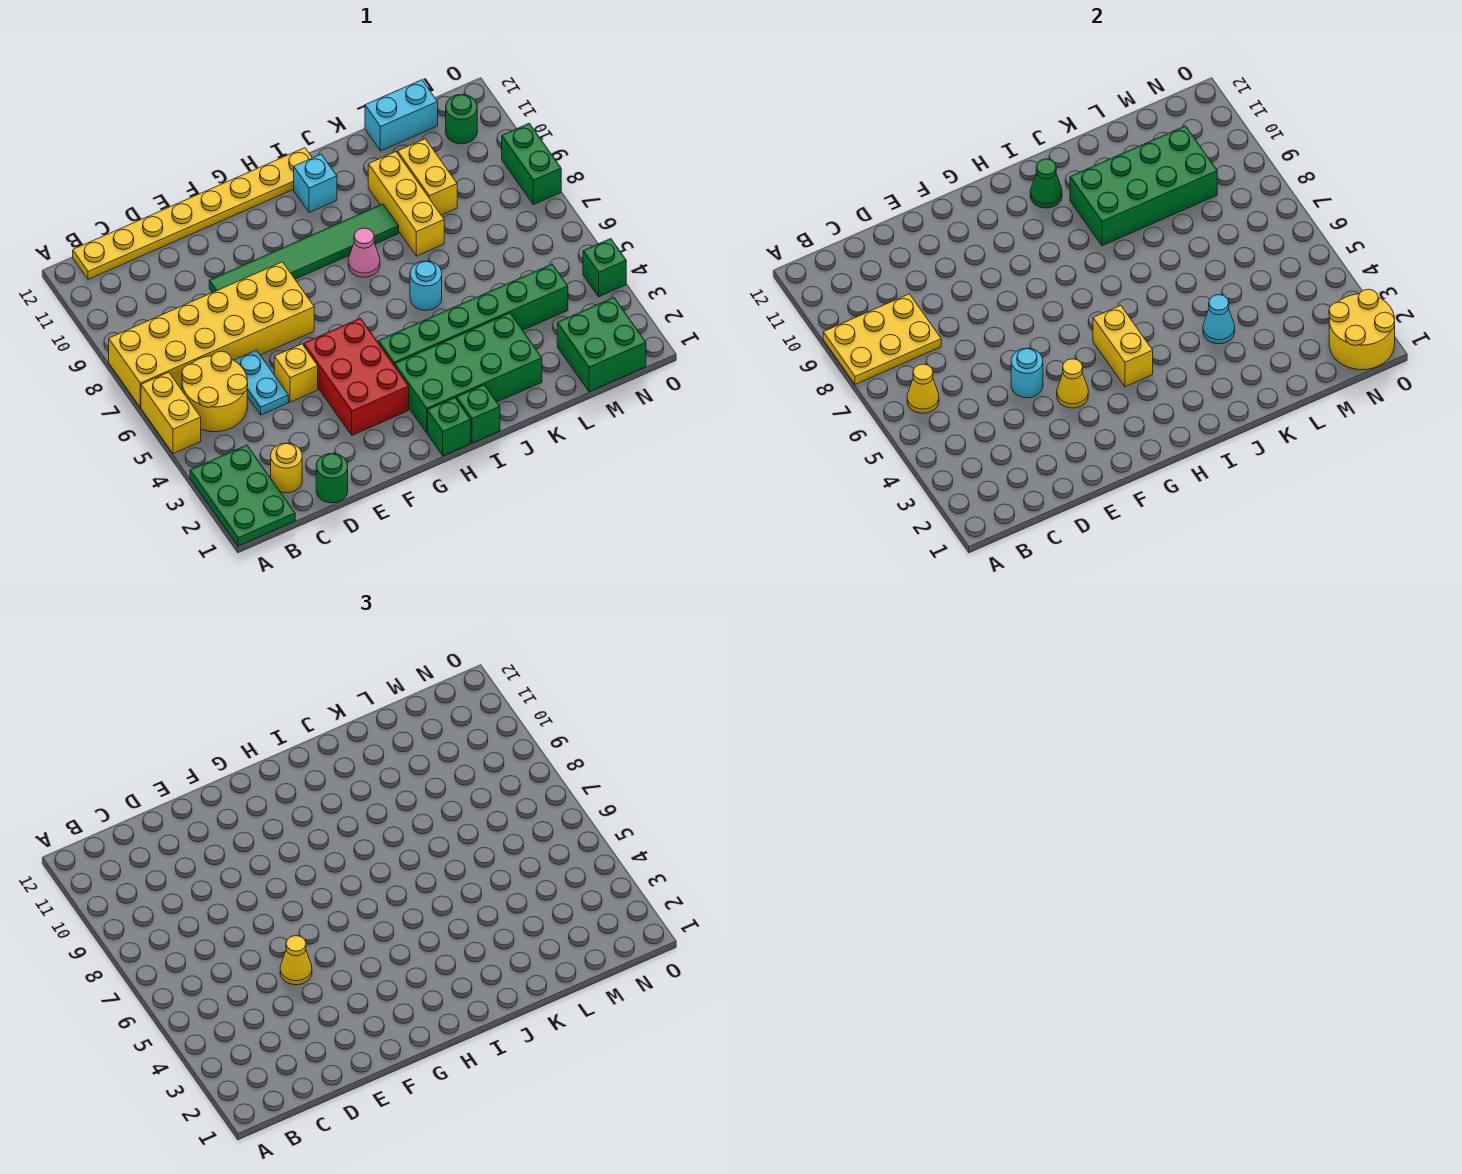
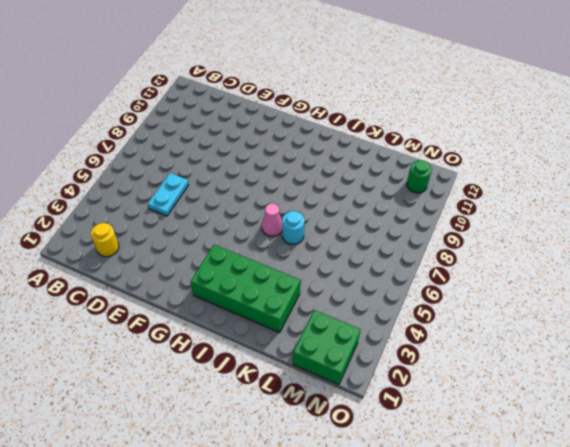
pink 1x1 cone [262,203,282,236] -> pink 1x1 cone moved to [348,228,380,277]
none -> green 2x3 plate [190,445,295,546]
none -> yellow 1x2 brick [141,372,201,454]
none -> yellow 2x6 brick [109,262,314,408]
none -> yellow 2x2 round brick [182,351,248,432]

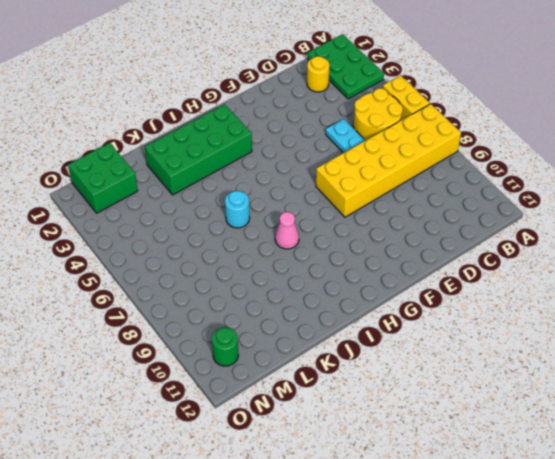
none -> yellow 1x8 plate [73,148,312,279]
none -> green 1x1 round brick [316,453,348,503]
none -> yellow 1x1 brick [274,344,318,402]
none -> green 1x6 tile [209,204,399,293]

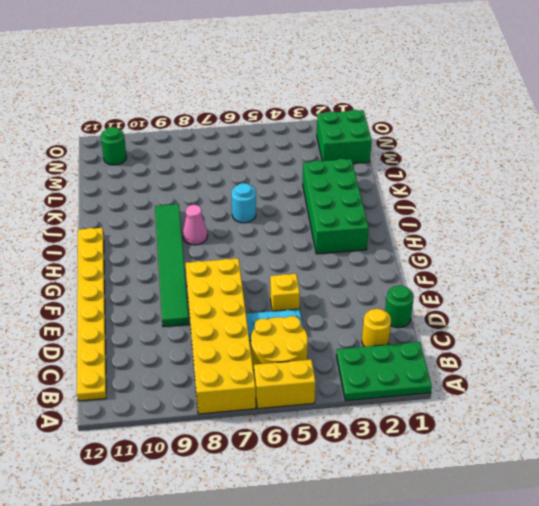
none -> red 2x3 brick [304,318,409,435]
none -> green 1x1 brick [427,398,471,456]
none -> green 1x6 brick [378,264,568,366]
none -> green 1x1 brick [457,385,500,443]

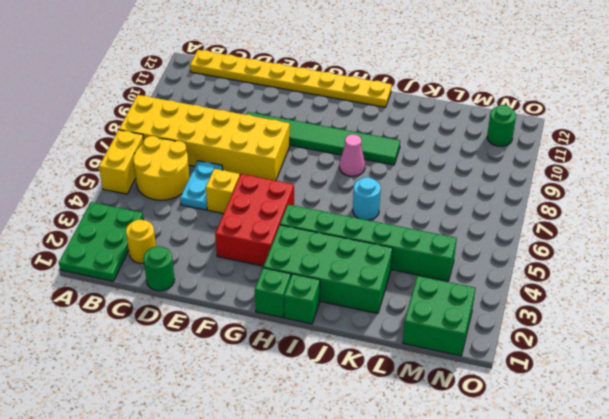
none -> cyan 1x1 brick [294,154,337,213]
none -> yellow 1x3 brick [368,152,444,256]
none -> yellow 1x2 brick [398,139,457,215]
none -> cyan 1x2 brick [365,80,438,151]

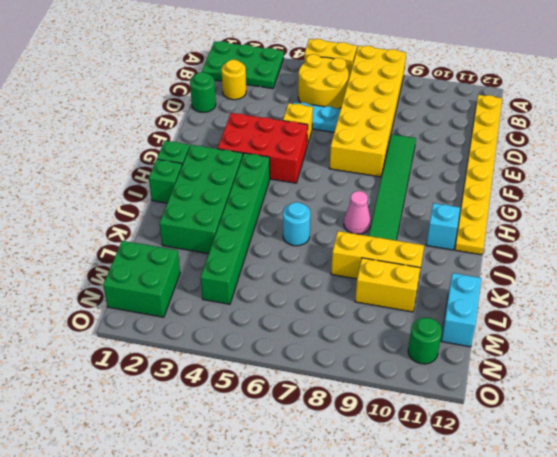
none -> green 1x1 brick [583,239,626,297]
none -> green 1x2 brick [502,123,561,205]
none -> yellow 2x3 plate [823,294,941,384]
none -> yellow 1x1 cone [907,364,939,413]

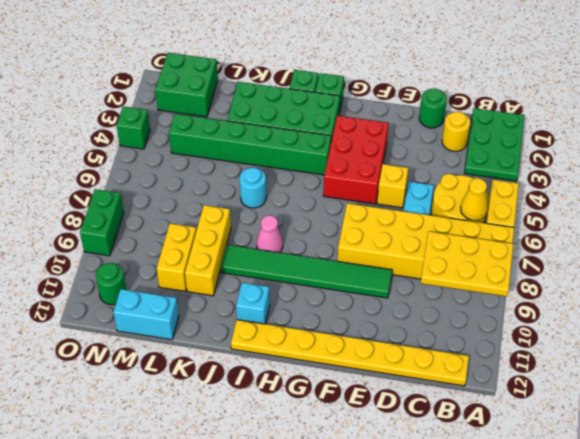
none -> cyan 1x1 round brick [1011,348,1043,398]
none -> yellow 1x1 cone [1057,359,1088,408]
none -> yellow 1x2 brick [1093,305,1153,387]
none -> green 1x1 cone [1030,159,1062,208]

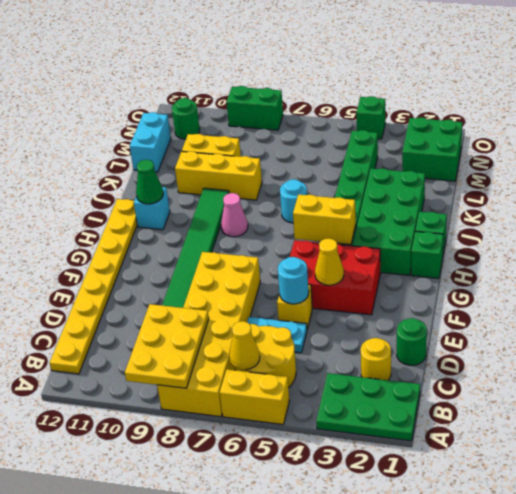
none -> green 2x4 brick [1070,126,1217,246]
none -> cyan 1x1 cone [1203,295,1235,344]
none -> yellow 2x2 round brick [1329,289,1395,370]
none -> yellow 1x1 cone [280,936,312,985]

